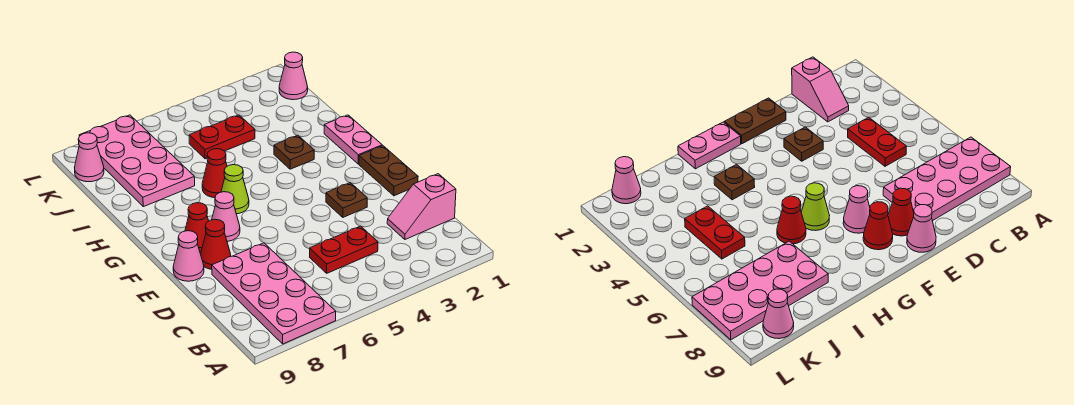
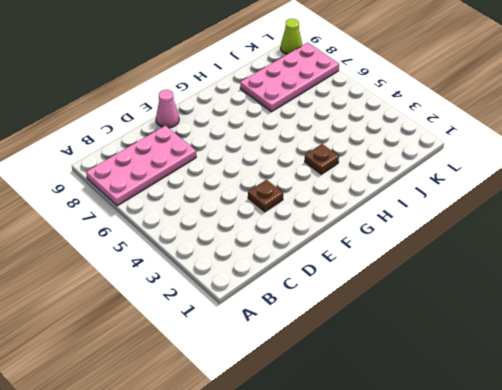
lime 1x1 cone [281,19,302,54] -> lime 1x1 cone moved to [221,165,249,214]
none -> pink 1x2 slope [387,174,456,239]
none -> red 1x2 plate [310,226,378,273]
none -> brown 1x2 plate [359,146,418,196]

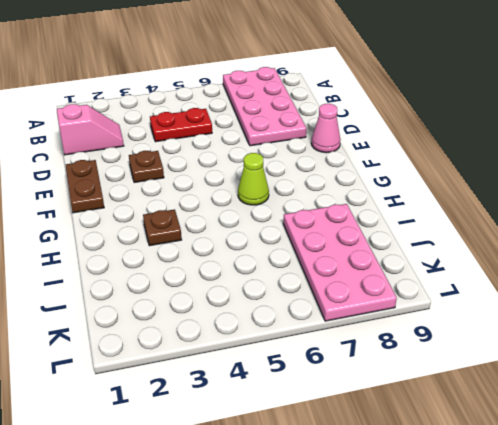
none -> red 1x1 cone [201,219,231,269]
none -> pink 1x1 cone [212,192,240,241]
none -> red 1x1 cone [185,203,208,253]

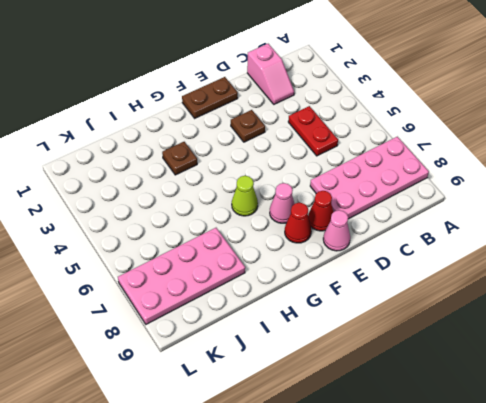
none -> pink 1x2 plate [324,115,382,164]
none -> red 1x1 cone [202,149,227,198]
none -> red 1x2 plate [189,115,255,159]

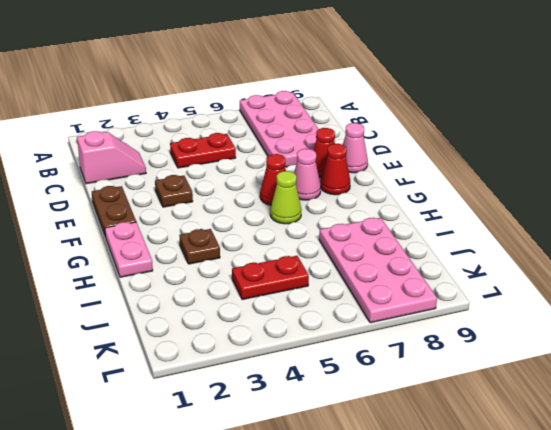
red 1x1 cone [260,154,286,205] -> red 1x1 cone moved to [202,149,227,198]
none -> pink 1x1 cone [279,52,308,100]
none -> pink 1x1 cone [75,133,104,182]

